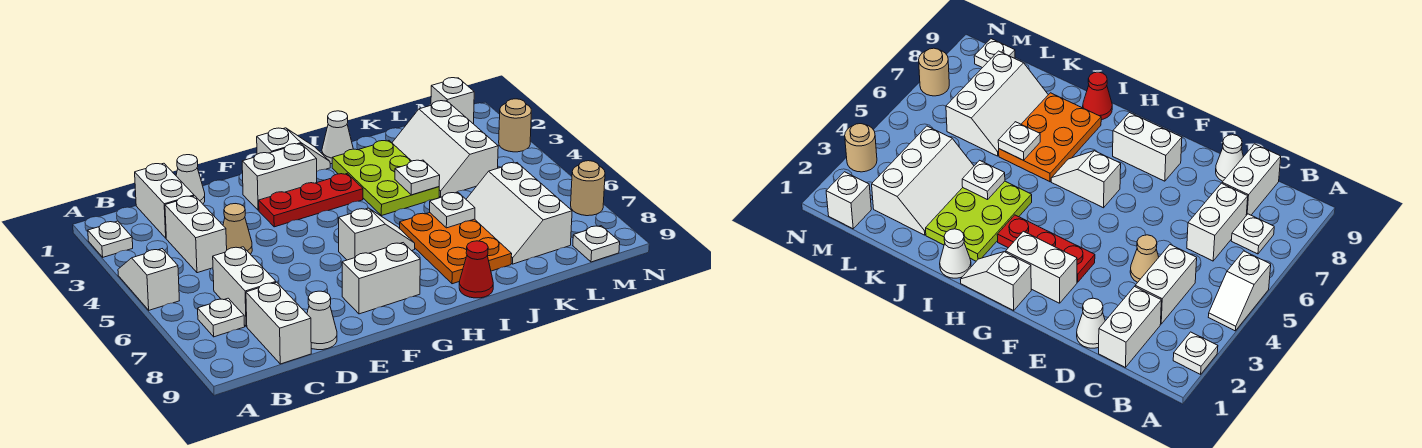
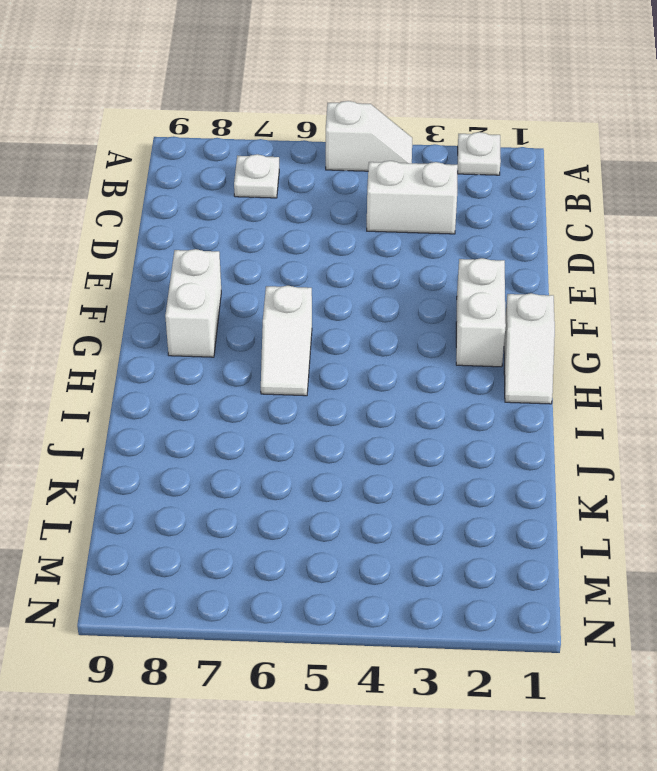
none -> white 1x2 brick [135,163,194,238]
none -> white 1x2 brick [213,247,276,326]
none -> white 1x2 brick [246,282,311,364]

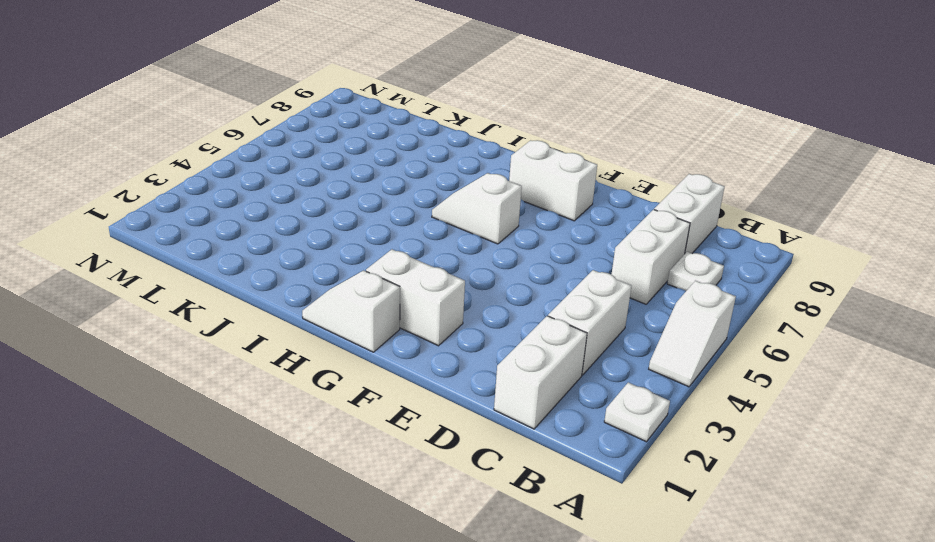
none -> white 1x1 cone [176,155,205,204]
none -> tan 1x1 cone [223,204,252,254]
none -> white 1x1 cone [307,291,337,350]

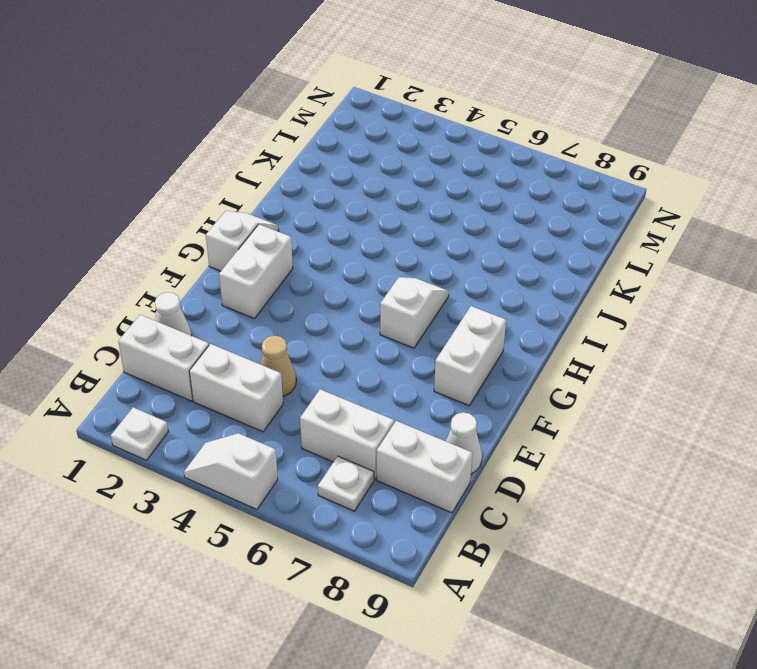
none -> red 1x3 plate [259,174,363,227]
none -> white 1x1 cone [322,111,353,164]
none -> lime 2x3 plate [332,141,439,216]

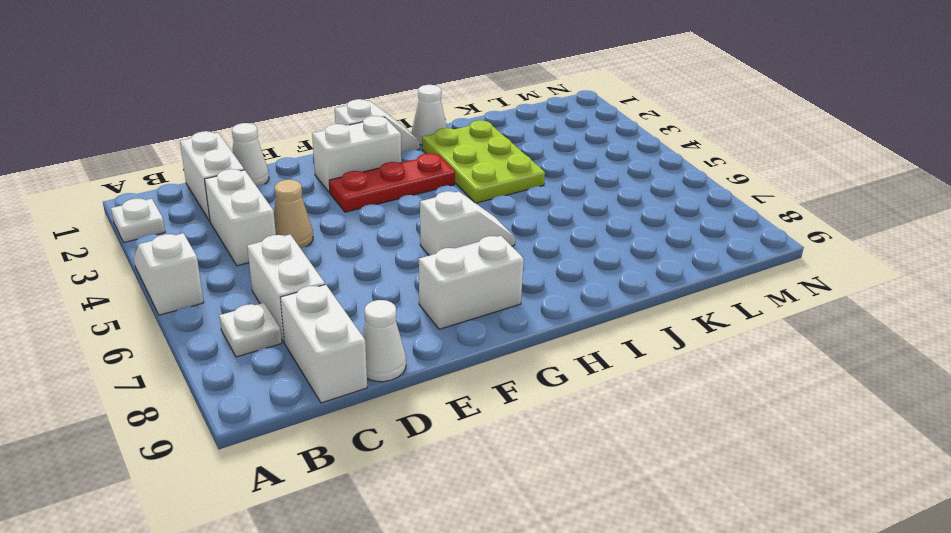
none -> orange 2x3 plate [400,213,512,284]
none -> red 1x1 cone [459,241,493,298]
none -> white 2x3 slope [392,101,498,197]

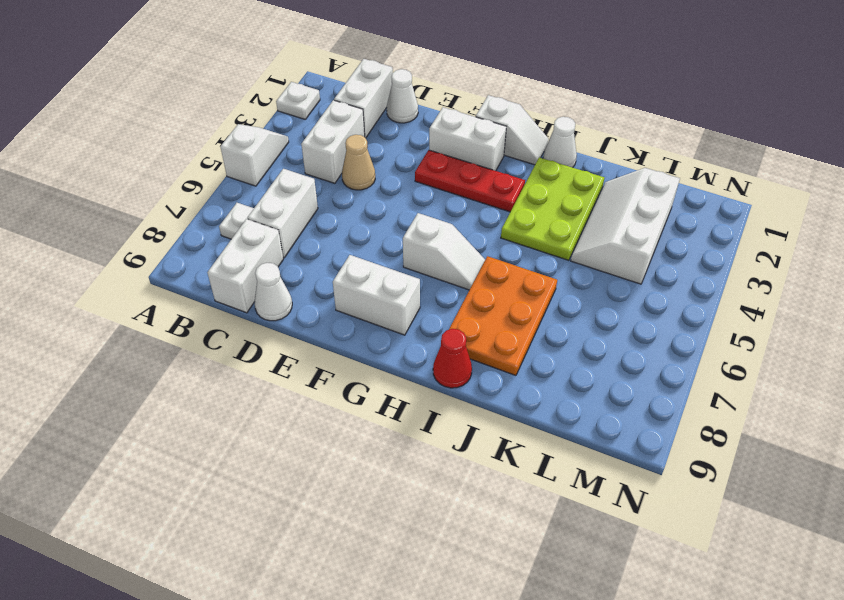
none -> white 2x3 slope [466,163,572,264]
none -> white 1x1 brick [431,78,474,124]
none -> white 1x1 plate [573,226,620,262]

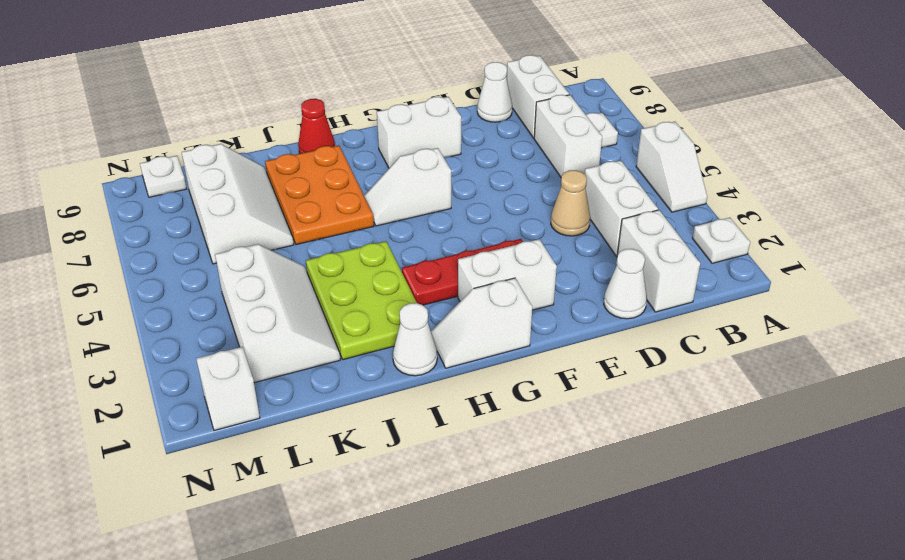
none -> tan 1x1 round brick [499,99,531,152]
none -> tan 1x1 round brick [571,161,605,216]
none -> white 1x1 plate [395,160,440,195]

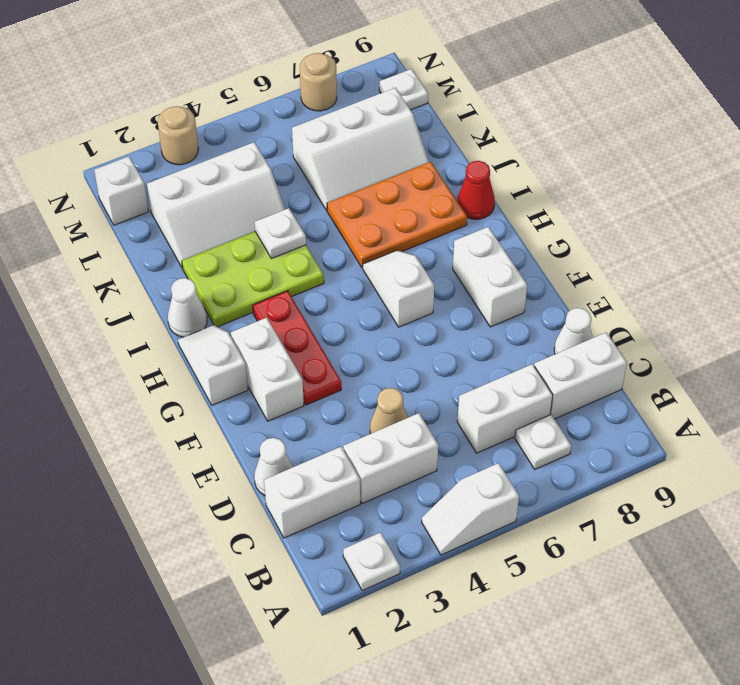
none -> white 1x1 plate [430,192,475,228]

